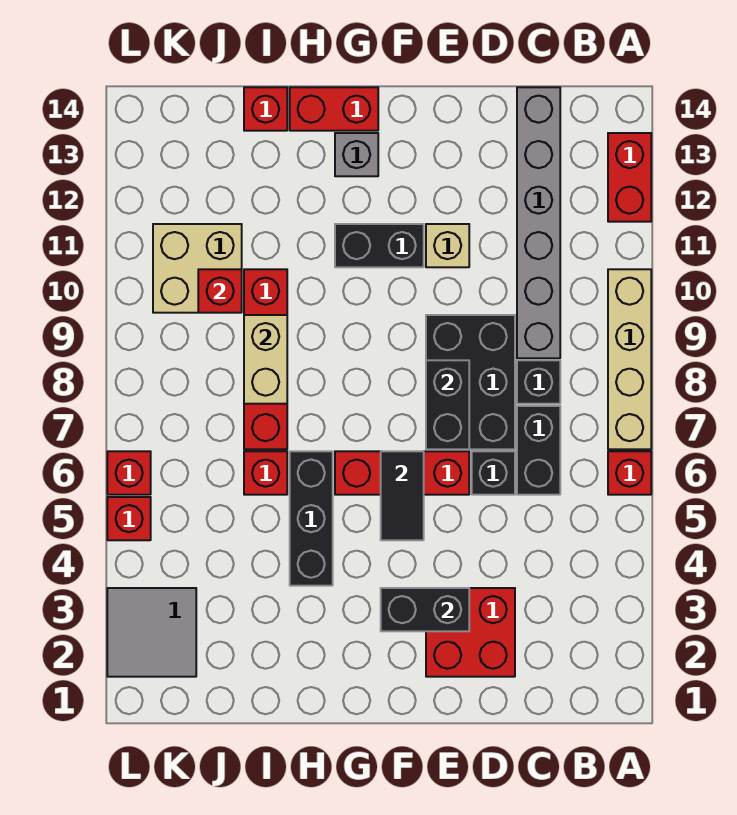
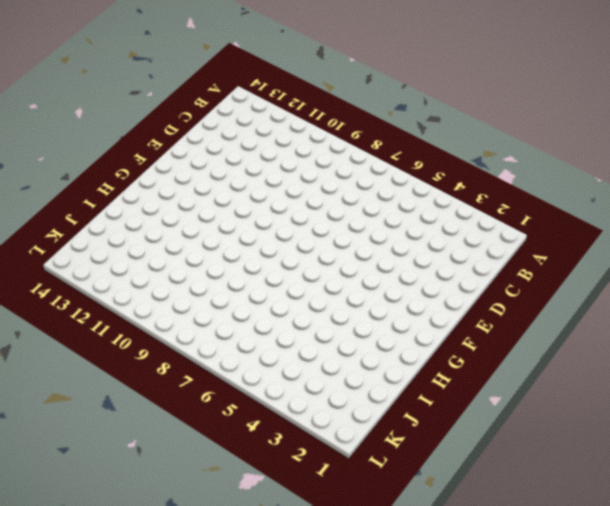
none -> red 1x1 brick [608,451,651,495]
none -> tan 1x4 brick [608,269,651,449]
none -> red 1x2 brick [608,133,651,222]

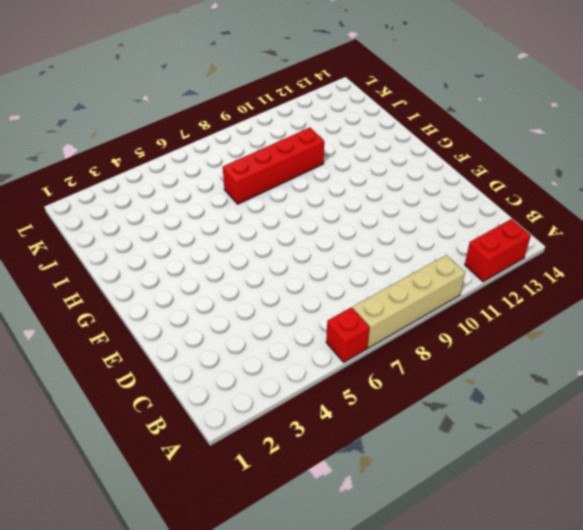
none -> black 1x2 brick [517,406,560,495]
none -> black 1x1 brick [517,360,560,404]
none -> grey 1x6 brick [517,87,560,358]

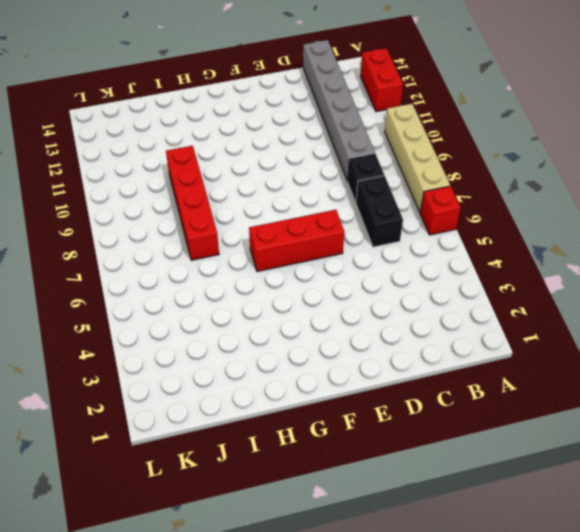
none -> red 2x2 brick [426,588,515,677]
none -> black 1x1 brick [472,451,515,495]
none -> black 2x3 brick [426,315,515,449]

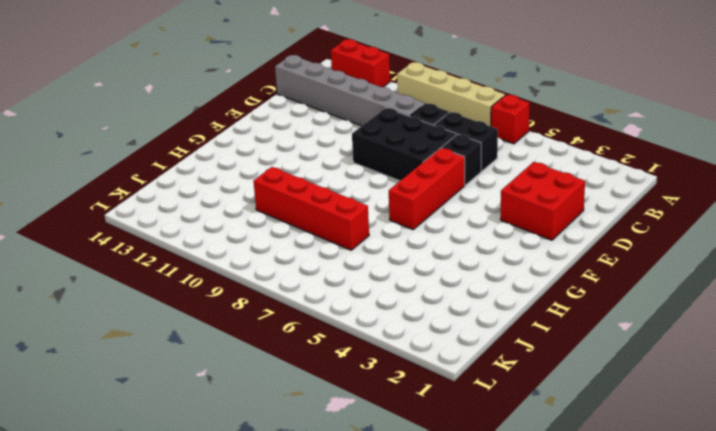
none -> tan 1x1 brick [426,224,469,267]
none -> black 1x2 brick [335,224,424,267]
none -> grey 1x1 brick [335,133,378,176]

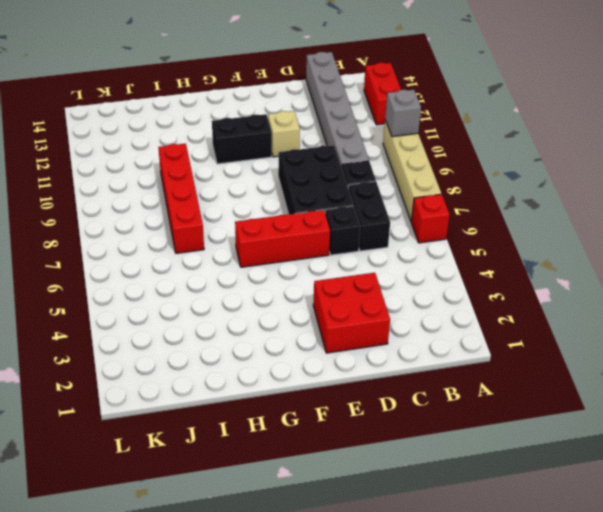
grey 1x1 brick [385,90,421,137] -> grey 1x1 brick moved to [335,133,378,176]
none -> red 1x2 brick [290,87,378,131]
none -> black 1x3 brick [290,451,333,586]
none -> red 1x1 brick [244,451,287,495]

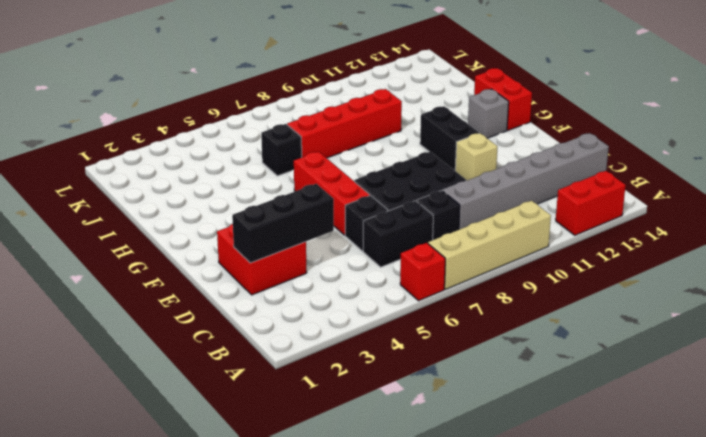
black 1x3 brick [232,184,334,263] -> black 1x3 brick moved to [290,451,333,586]
black 1x1 brick [261,124,302,176] -> red 1x1 brick [244,451,287,495]
none -> red 1x1 brick [244,87,287,131]
none -> tan 2x2 brick [153,224,242,313]
none -> grey 2x2 tile [107,588,196,677]

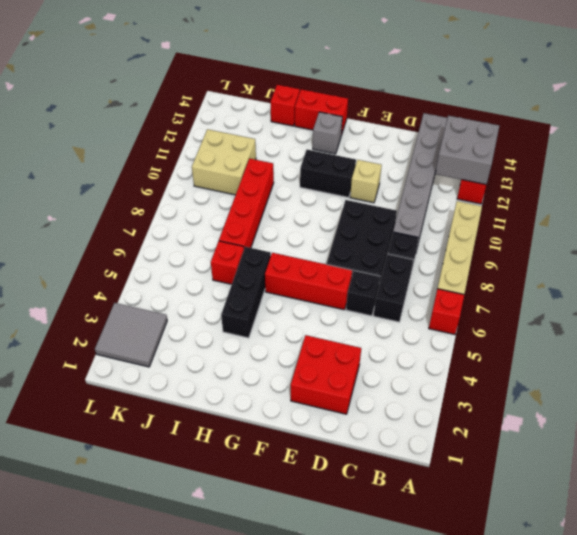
grey 2x2 brick [435,116,499,185] -> none
none -> red 1x1 brick [107,497,151,540]
none -> red 1x1 brick [107,451,151,495]
none -> black 1x2 brick [381,588,469,631]

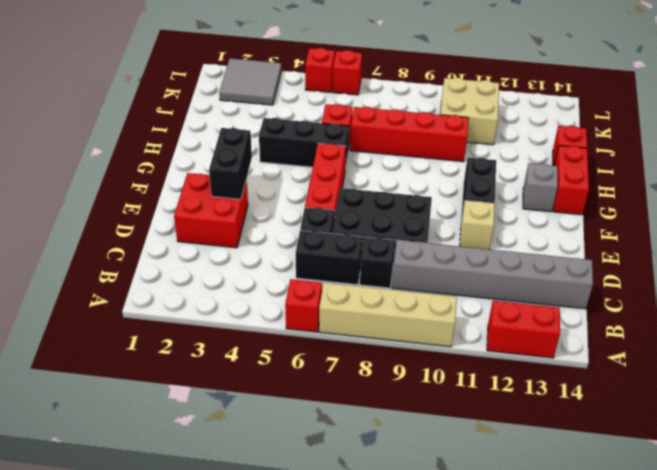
none -> black 1x2 brick [426,360,469,449]
none -> black 1x2 tile [381,451,424,540]
none -> tan 1x2 brick [244,315,287,404]

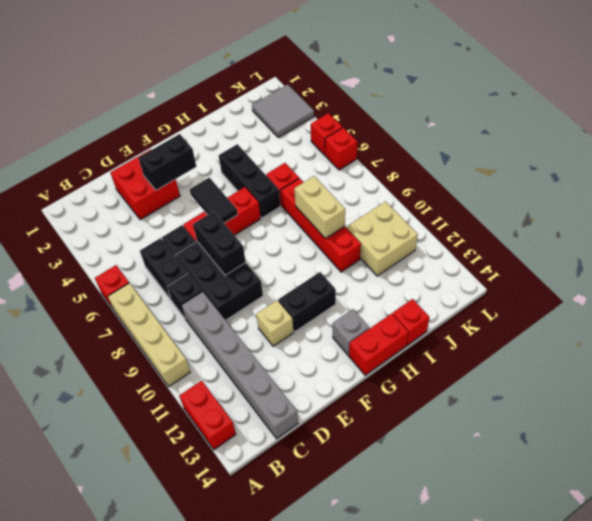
none -> red 1x1 brick [198,269,242,313]

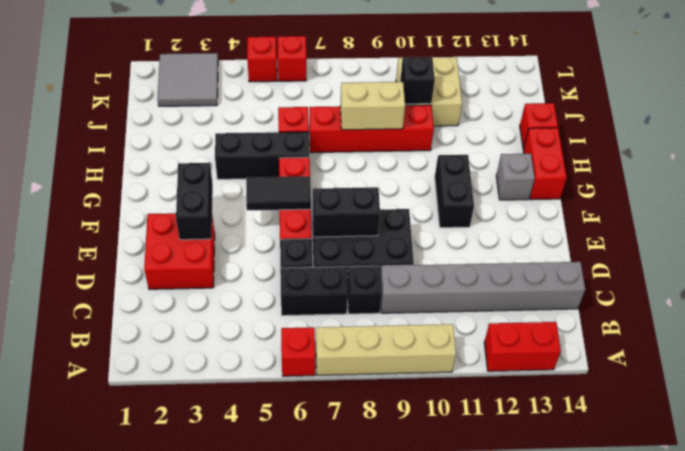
black 1x1 brick [400,57,435,104] -> red 1x1 brick [198,269,242,313]
none -> tan 1x1 brick [426,224,469,267]

